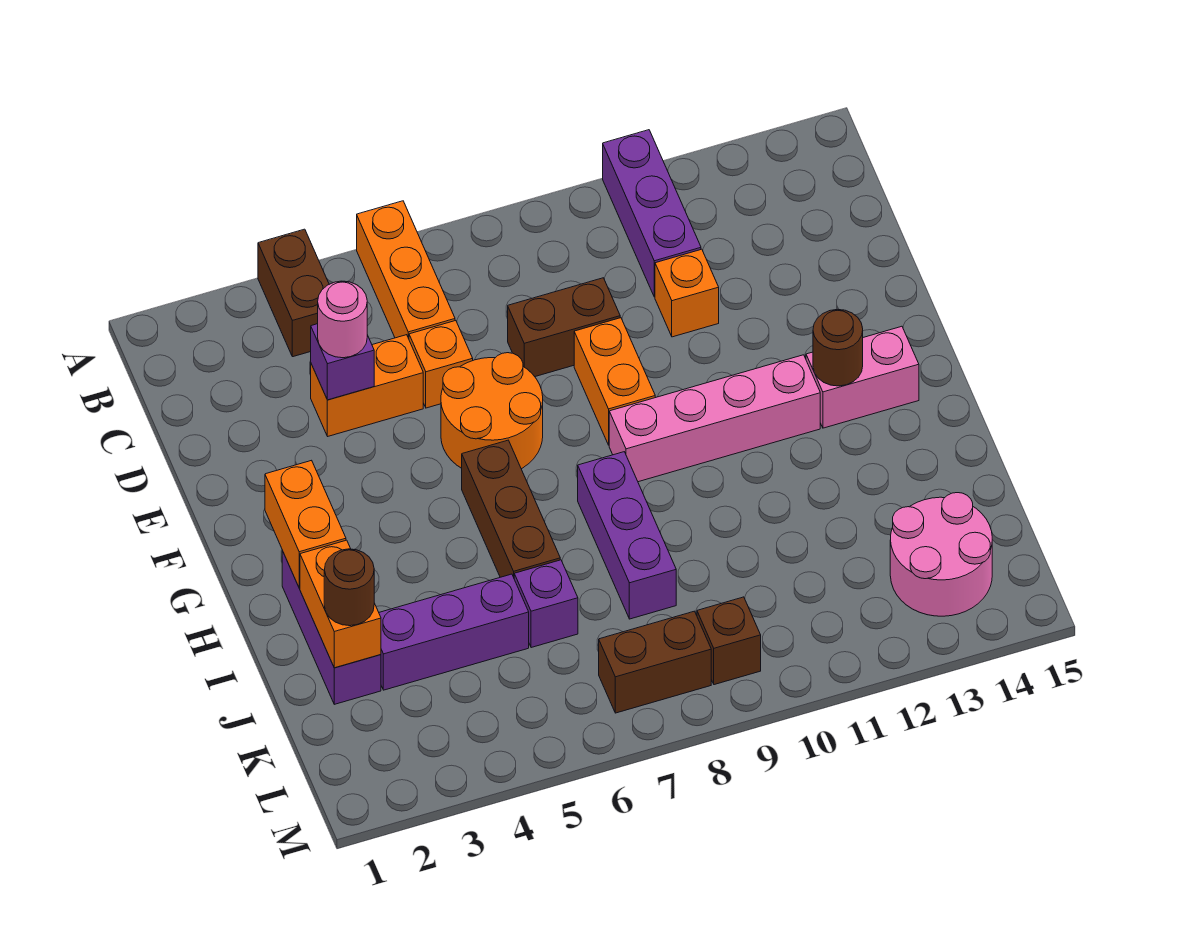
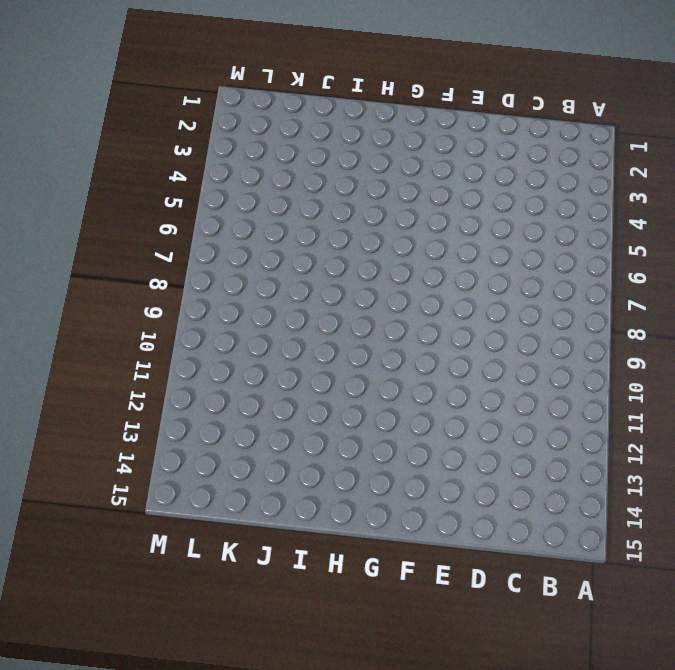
none -> brown 1x2 brick [258,229,329,357]
none -> orange 1x3 brick [357,201,455,339]
none -> purple 1x3 brick [603,130,701,297]

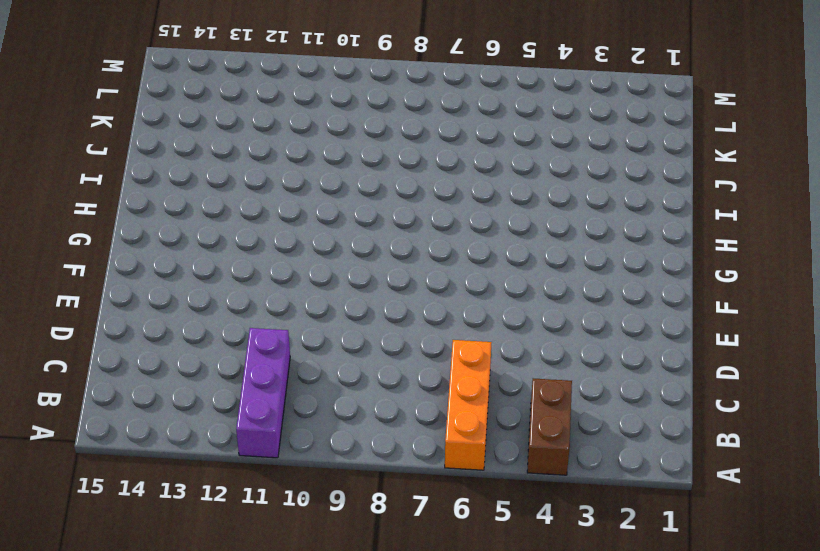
none -> orange 1x2 brick [311,335,423,436]
none -> orange 1x1 brick [409,321,473,408]
none -> brown 1x2 brick [508,278,620,377]

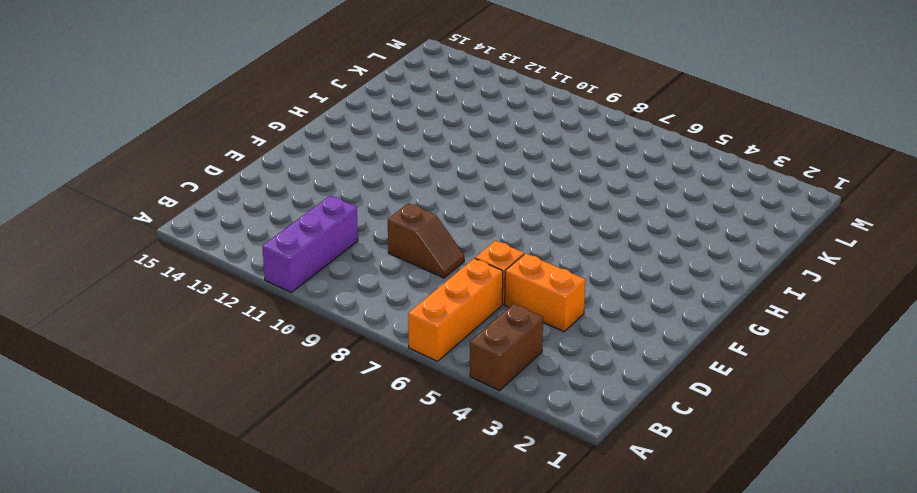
brown 1x2 slope [388,203,464,278] -> brown 1x2 brick [508,278,620,377]
none -> orange 1x1 brick [655,249,719,337]
none -> orange 2x2 round brick [441,353,543,469]
none -> orange 1x2 brick [574,318,655,445]

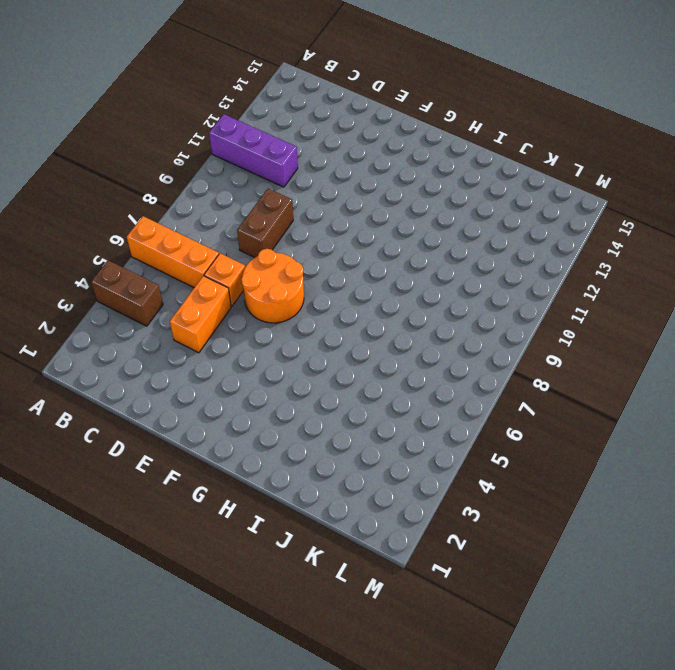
none -> orange 1x1 brick [655,249,719,337]
none -> orange 1x2 brick [574,318,655,445]
none -> brown 1x3 brick [462,440,560,577]

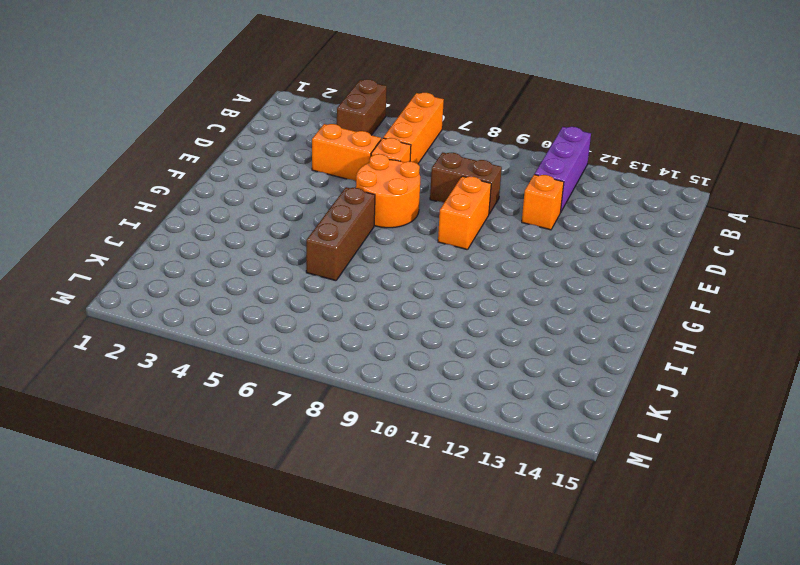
none -> pink 1x4 brick [609,355,820,482]
none -> pink 1x2 brick [806,326,919,428]
none -> purple 1x3 brick [282,551,381,704]

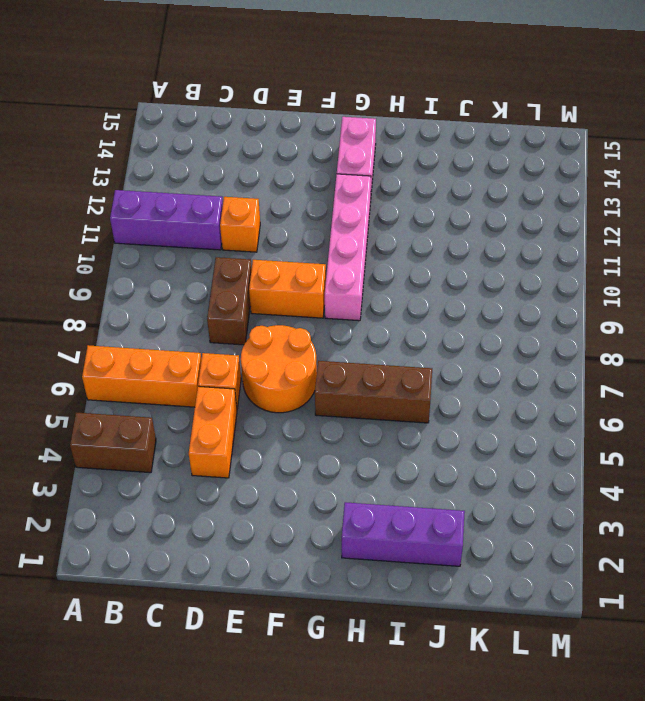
none -> purple 1x3 brick [578,452,676,619]
none -> purple 1x3 brick [379,574,529,690]
none -> purple 1x1 brick [514,560,578,648]

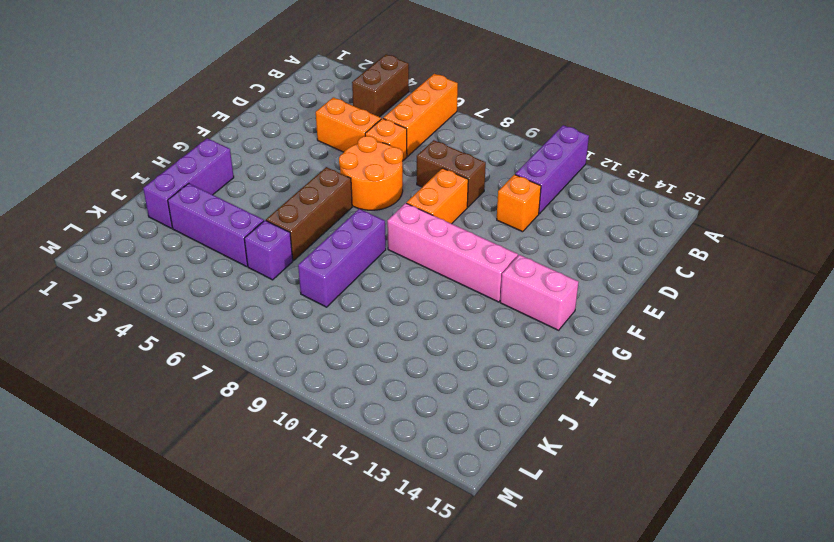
none -> pink 2x2 round brick [890,493,992,616]
none -> brown 1x2 brick [599,611,711,713]
none -> brown 1x1 brick [697,597,761,685]

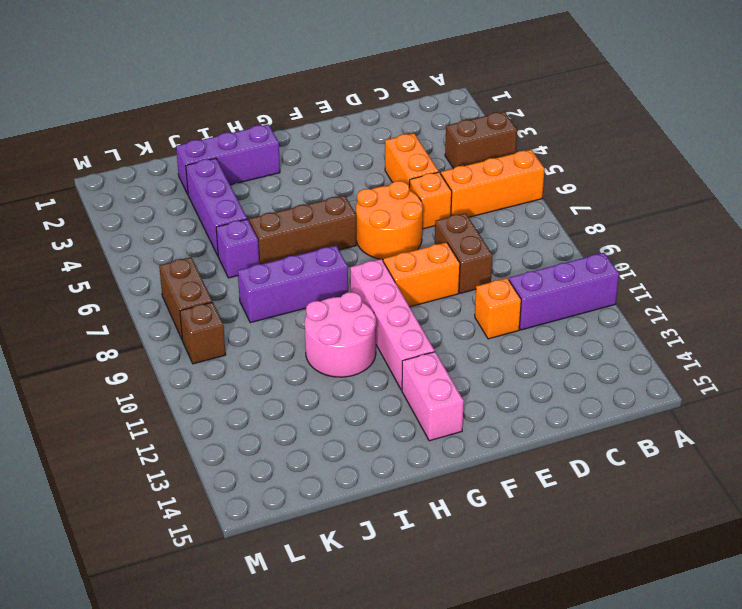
pink 2x2 round brick [305,292,376,377] -> pink 2x2 round brick moved to [890,493,992,616]
none -> purple 1x1 brick [311,324,374,400]
none -> orange 1x2 brick [265,460,346,588]
none -> brown 1x1 round brick [813,309,863,386]

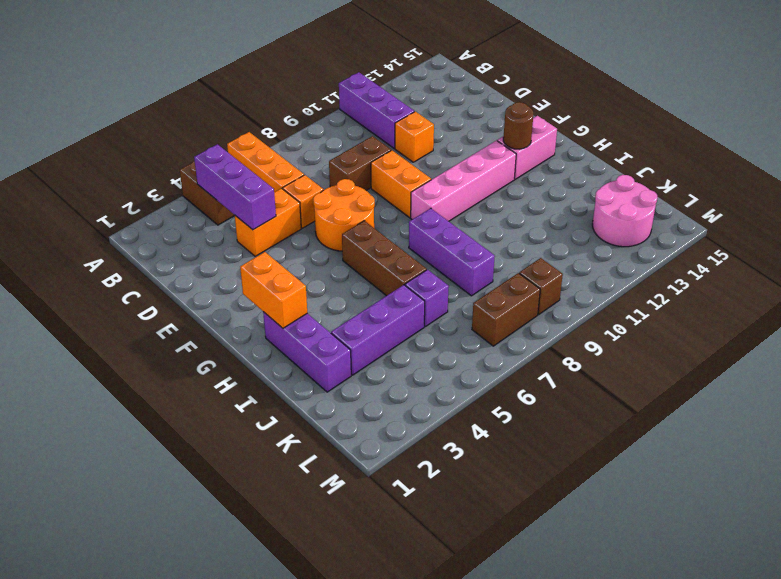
purple 1x3 brick [194,144,276,230] -> purple 1x1 brick [311,324,374,400]
none -> orange 1x2 brick [300,540,381,668]
none -> pink 1x1 round brick [318,281,367,358]
none -> brown 1x1 round brick [324,549,374,626]

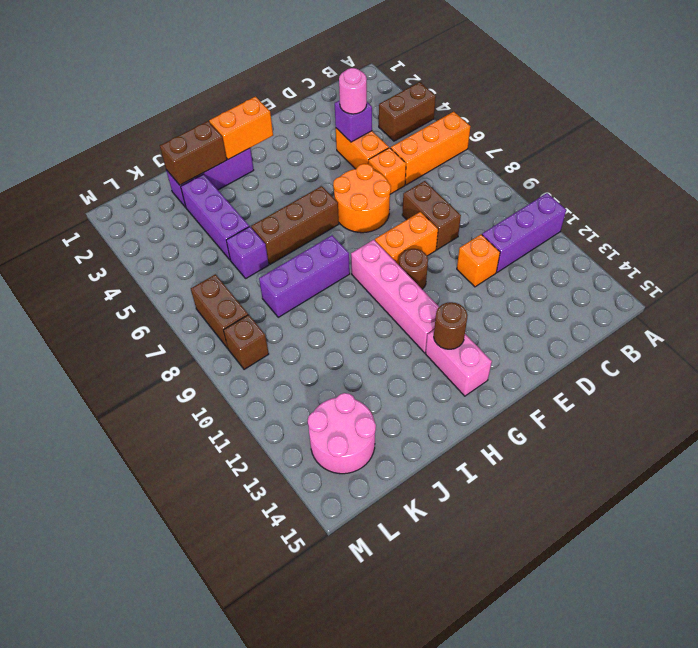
brown 1x1 round brick [399,249,428,289] -> brown 1x1 round brick moved to [324,549,374,626]
brown 1x2 brick [160,121,227,185] -> orange 1x2 brick [300,540,381,668]

